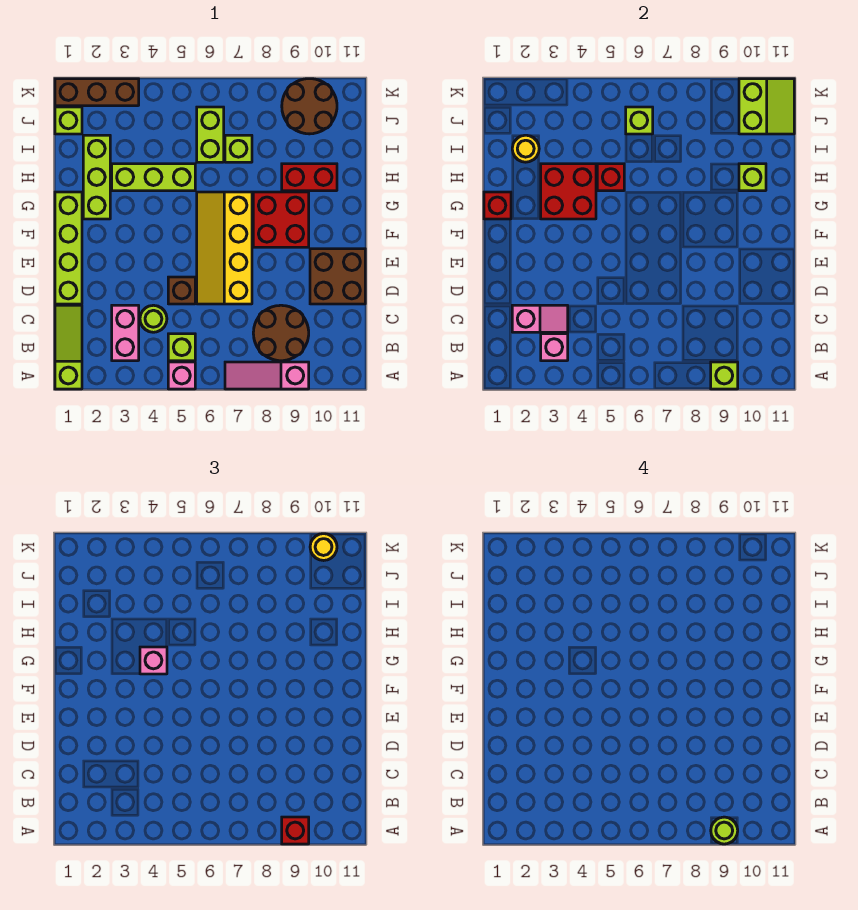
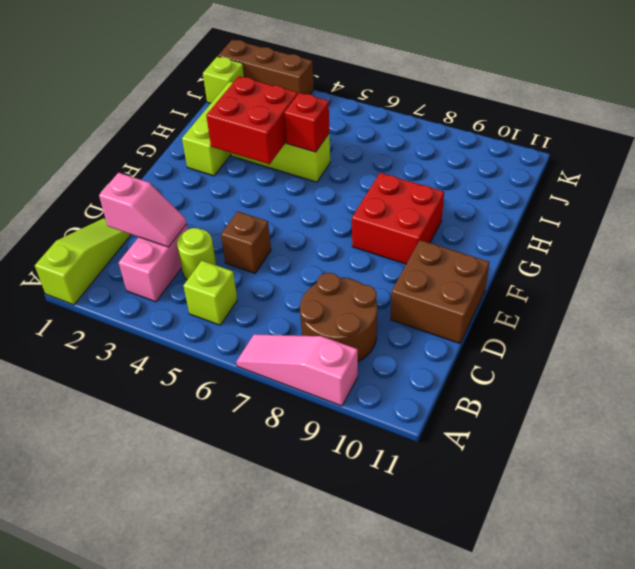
none -> pink 1x1 brick [168,362,195,389]
none -> lime 1x4 brick [55,192,82,304]
none -> yellow 2x4 slope [197,192,252,304]
none -> red 1x2 brick [282,164,337,191]

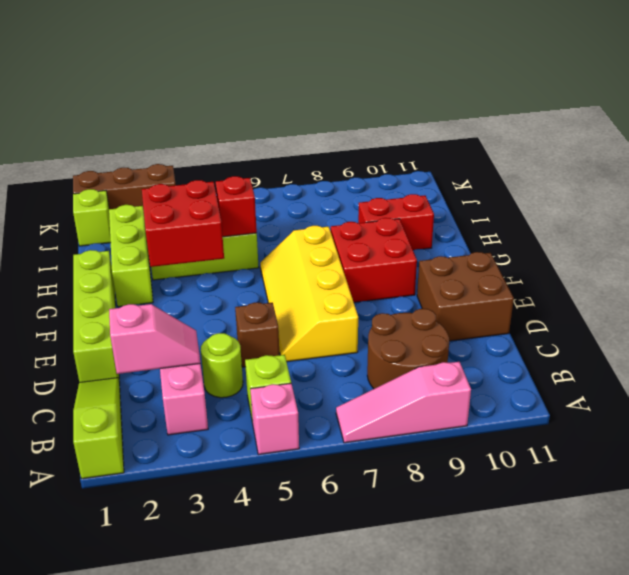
none -> lime 1x2 brick [197,107,224,162]
none -> lime 1x1 brick [225,135,252,162]
none -> brown 2x2 round brick [282,79,337,134]
none -> lime 1x1 brick [711,362,738,389]

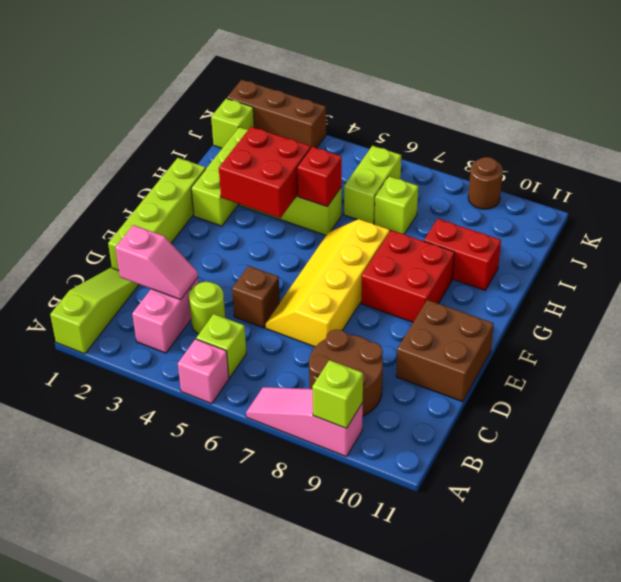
brown 1x1 round brick [468,157,503,209] -> brown 2x2 round brick [282,79,337,134]
none -> pink 1x1 brick [541,334,568,361]
none -> red 1x1 brick [484,192,511,219]
none -> lime 1x1 brick [739,164,766,191]
none -> yellow 1x1 round brick [512,135,539,162]

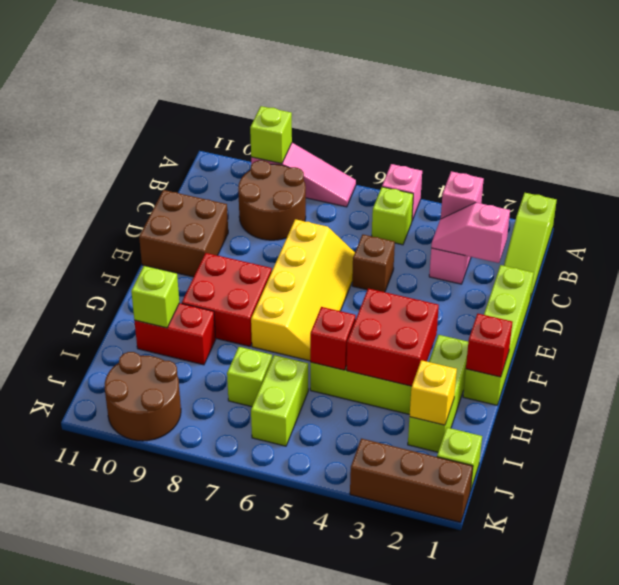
yellow 1x1 brick [410,360,457,425] -> yellow 1x1 round brick [512,135,539,162]
none -> lime 1x1 round brick [140,305,167,332]
none -> lime 1x1 brick [626,107,653,134]
none -> lime 2x2 slope [739,79,794,134]
none -> red 1x1 brick [282,817,309,844]

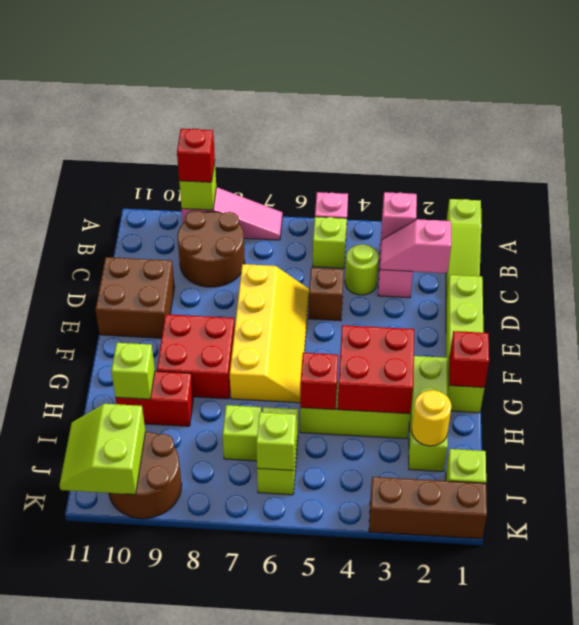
none -> pink 1x1 brick [140,647,167,674]
none -> yellow 1x1 round brick [310,534,337,561]
none -> lime 1x1 round brick [711,817,738,844]

